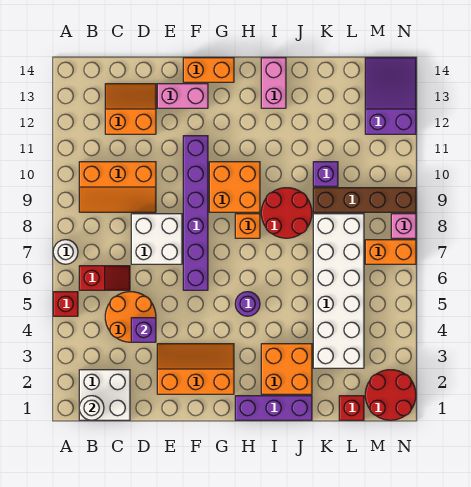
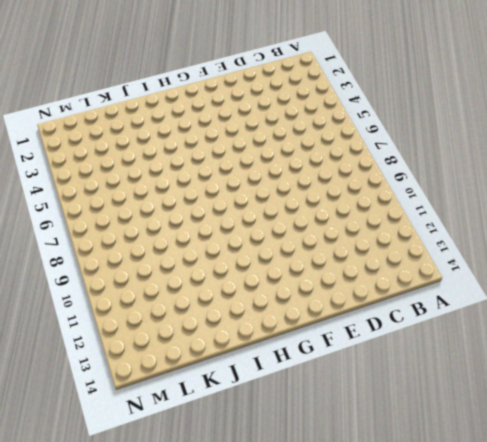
none -> red 1x1 brick [53,292,78,316]
none -> white 1x1 round brick [53,240,78,264]
none -> white 2x2 brick [79,370,130,420]

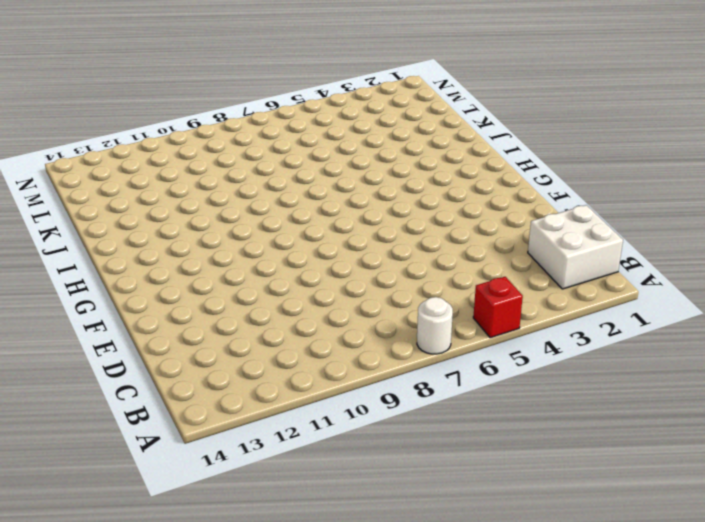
none -> red 1x2 slope [79,266,130,290]
none -> orange 2x3 slope [79,162,156,212]
none -> orange 2x2 round brick [105,292,156,342]

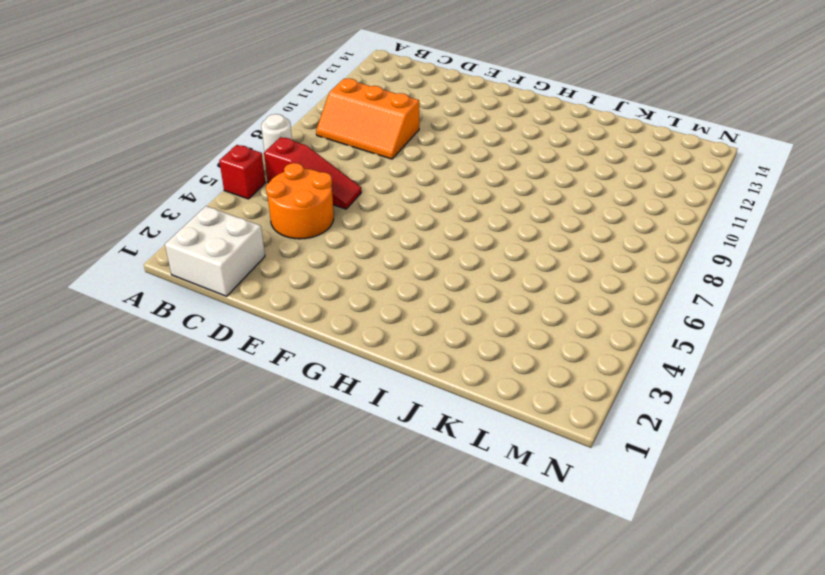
red 1x3 slope [264,137,361,209] -> red 1x2 slope [79,266,130,290]
none -> orange 2x2 slope [105,84,156,134]
none -> white 2x2 brick [131,214,182,264]
none -> orange 2x3 slope [157,344,234,394]

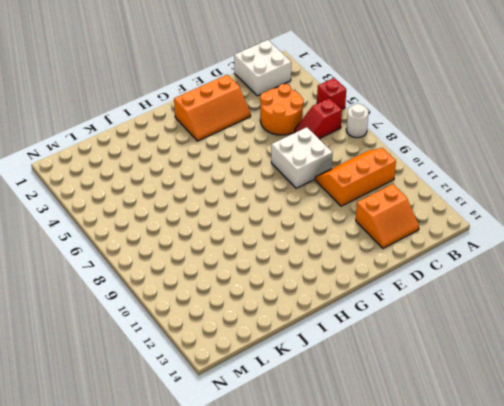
none -> pink 1x2 brick [157,84,208,108]
none -> purple 1x6 brick [183,136,208,290]
none -> orange 1x2 brick [183,58,234,82]

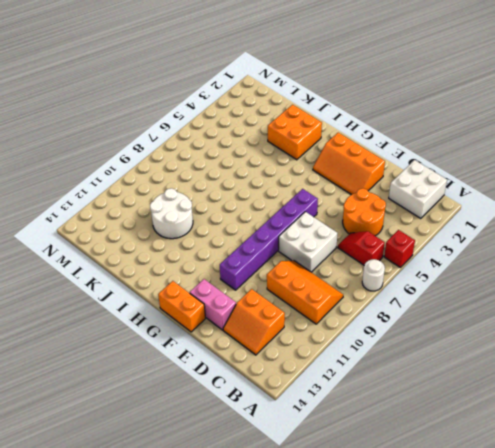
white 2x2 round brick [150,188,193,239] -> purple 1x1 brick [313,162,338,186]
none -> orange 2x2 brick [209,162,260,212]
none -> purple 1x3 brick [235,396,312,420]
none -> purple 1x1 round brick [235,292,260,316]

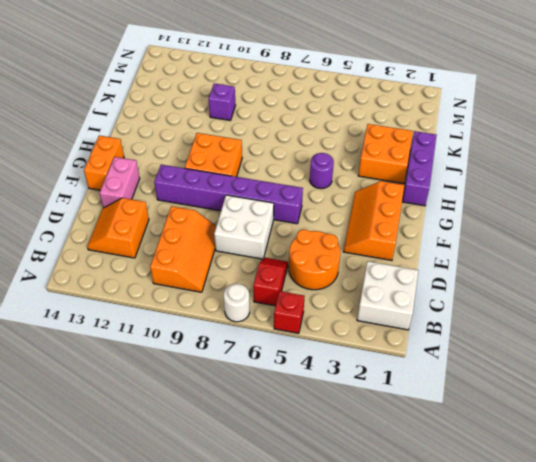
none -> orange 1x1 brick [235,214,260,238]
none -> red 2x2 round brick [261,188,312,238]
none -> pink 1x2 brick [261,58,286,108]

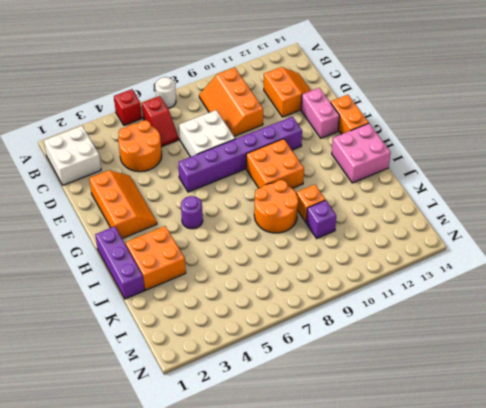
pink 2x2 brick [332,123,391,183] -> pink 1x2 brick [261,58,286,108]
orange 2x2 round brick [254,180,298,233] -> red 2x2 round brick [261,188,312,238]
orange 1x1 brick [297,185,325,222] -> orange 1x1 brick moved to [235,214,260,238]
none -> white 2x6 brick [313,214,364,368]
none -> brown 1x4 brick [313,188,416,212]
none -> red 1x1 brick [339,396,364,420]

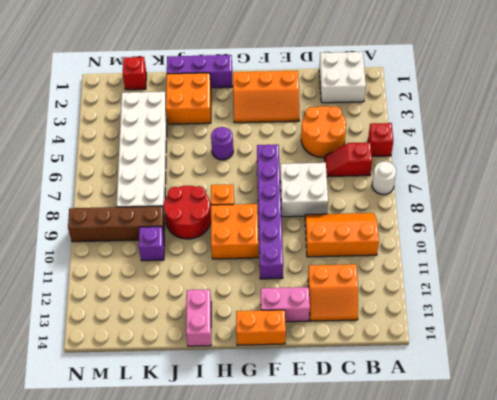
none -> red 2x2 round brick [365,370,416,420]
none -> orange 1x2 brick [365,240,416,264]
none -> purple 2x3 slope [365,58,416,134]

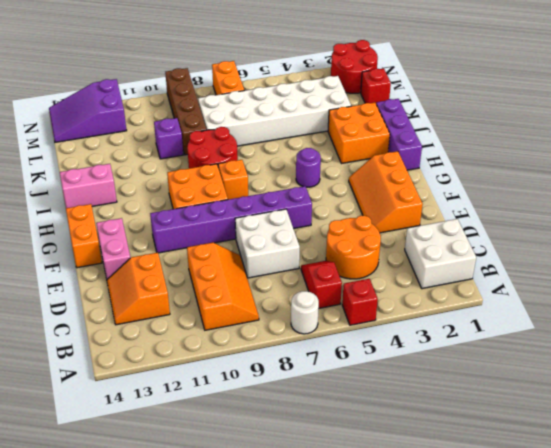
none -> pink 1x1 brick [391,214,416,238]
none -> white 1x1 round brick [79,396,104,420]
none -> purple 1x1 brick [131,318,156,342]

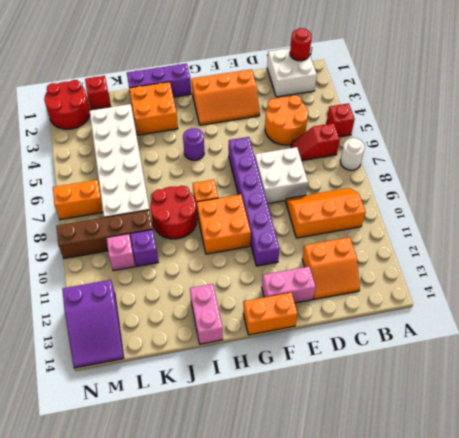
red 1x1 round brick [290,28,312,61] -> white 1x1 round brick [79,396,104,420]
pink 1x1 brick [107,234,135,271] -> pink 1x1 brick moved to [391,214,416,238]
none -> purple 1x1 brick [131,318,156,342]

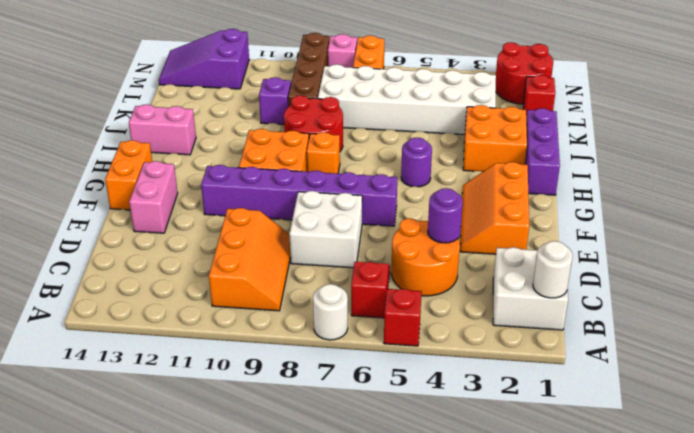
purple 1x1 round brick [428,188,463,243] -> purple 1x1 brick [131,318,156,342]
none -> orange 2x2 slope [105,84,156,134]

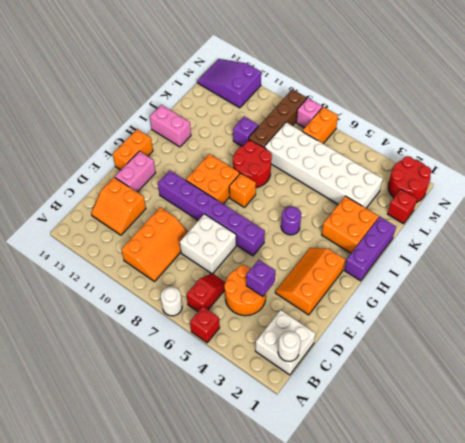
orange 2x2 slope [91,177,146,235] -> orange 2x2 slope turned to [105,84,156,134]

